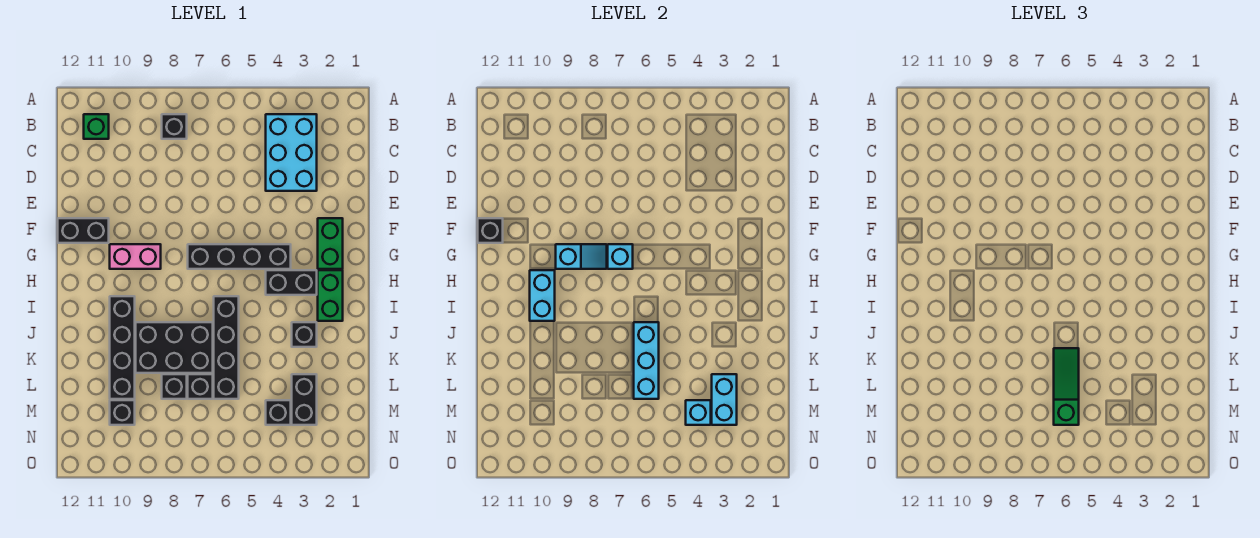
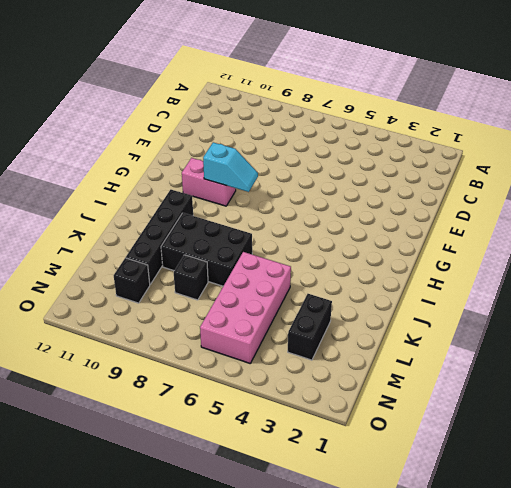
pink 2x4 brick [200,252,291,363] -> black 1x4 brick [214,296,239,399]
none -> cyan 2x3 brick [266,114,317,191]
none -> black 1x1 brick [162,114,187,139]
none -> green 1x1 brick [84,114,109,139]

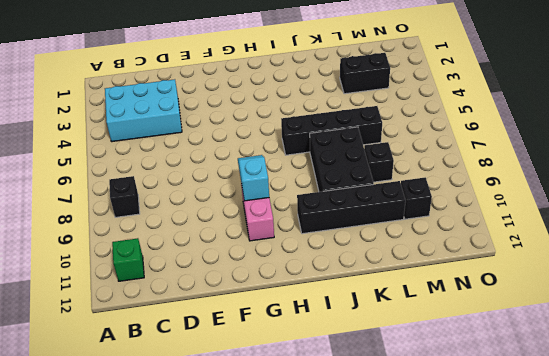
none -> green 1x2 brick [318,218,343,269]
none -> black 1x2 brick [58,218,109,243]
none -> black 1x4 brick [188,244,291,269]

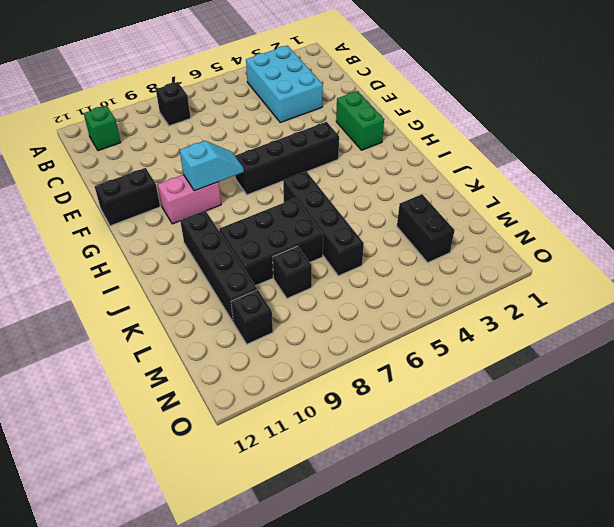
none -> green 1x2 brick [318,270,343,321]
none -> black 1x2 brick [266,270,317,295]
none -> black 1x1 brick [292,322,317,347]

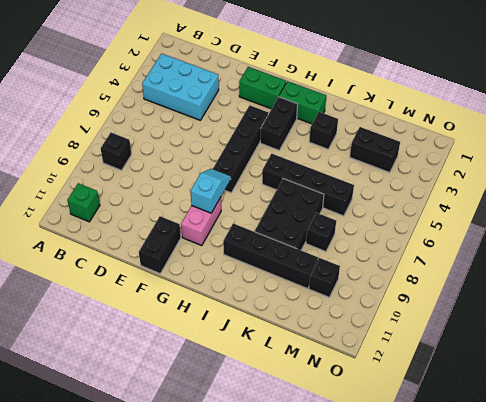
none -> black 1x1 brick [188,374,213,399]
none -> black 1x1 brick [266,400,291,425]
none -> black 1x1 brick [478,218,503,243]

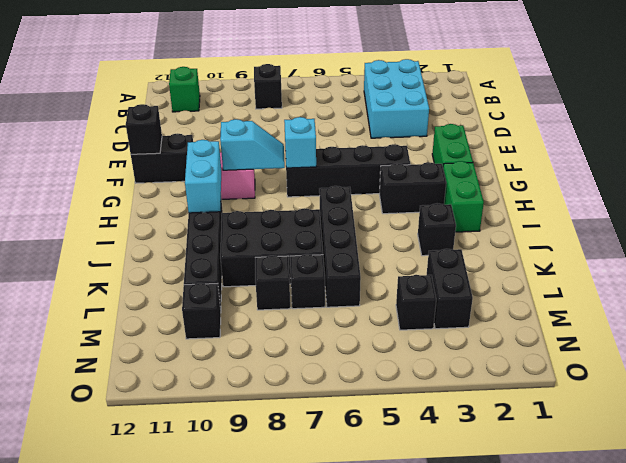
none -> cyan 1x3 brick [634,322,659,399]
none -> cyan 1x2 brick [712,374,737,425]
none -> cyan 1x1 brick [686,400,711,425]

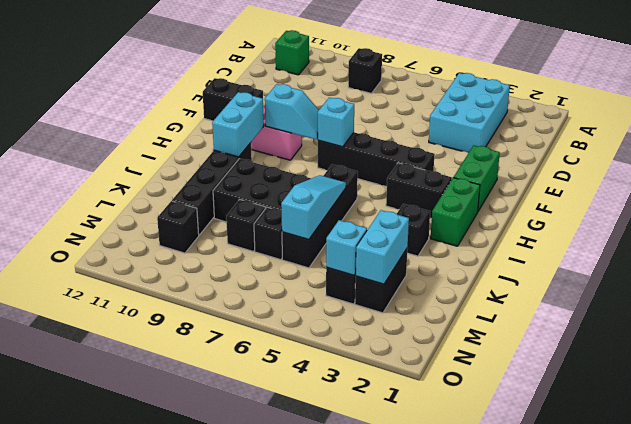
cyan 1x3 slope [281,175,346,240] -> cyan 1x3 brick [634,322,659,399]
none -> black 1x1 brick [478,218,503,243]
none -> green 1x3 slope [1054,348,1079,425]

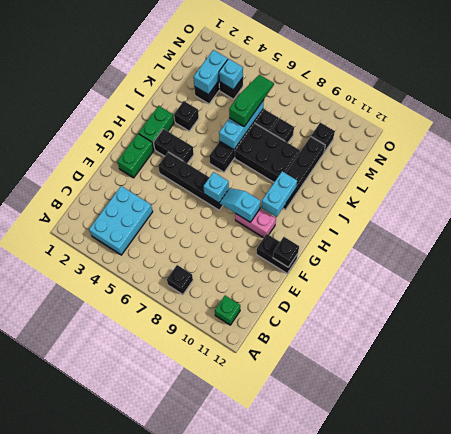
green 1x3 slope [229,75,274,126] -> green 1x3 slope turned to [1054,348,1079,425]

